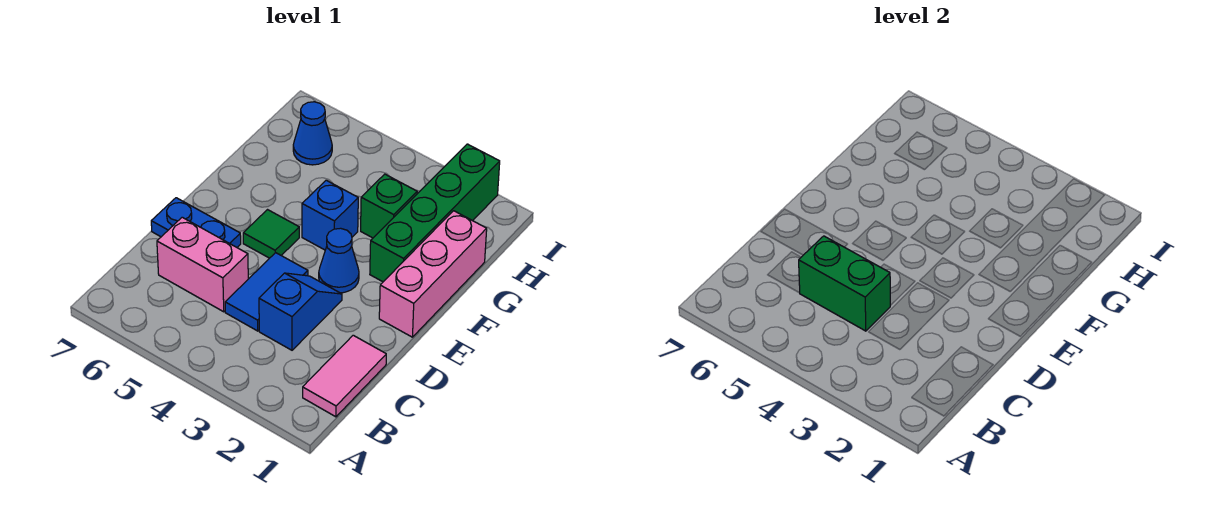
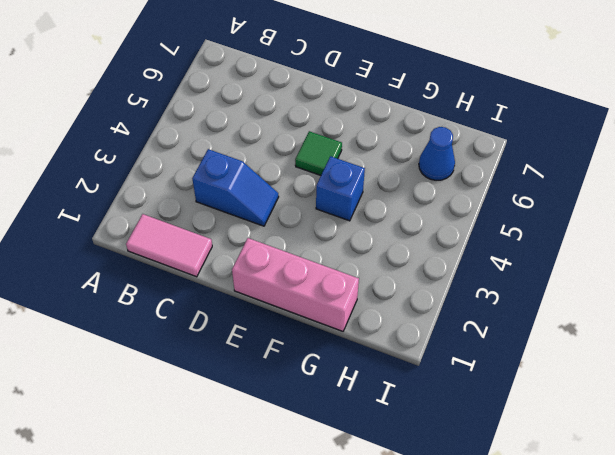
none -> blue 1x2 tile [225,253,308,331]
none -> pink 1x2 brick [157,217,248,312]
none -> blue 1x2 plate [151,198,241,247]

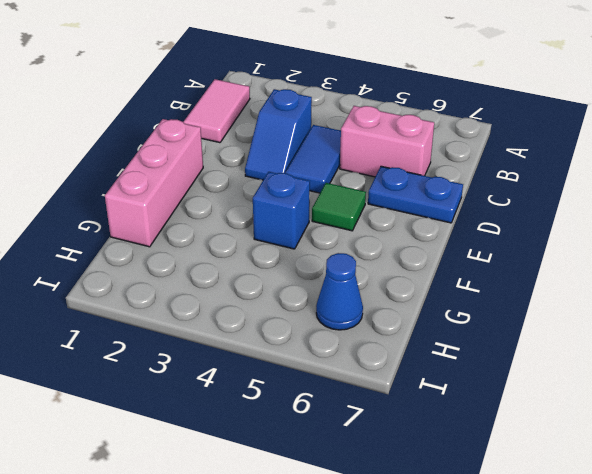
none -> blue 1x1 cone [319,228,359,293]
none -> green 1x4 brick [370,144,500,282]
none -> green 1x1 brick [361,174,417,238]

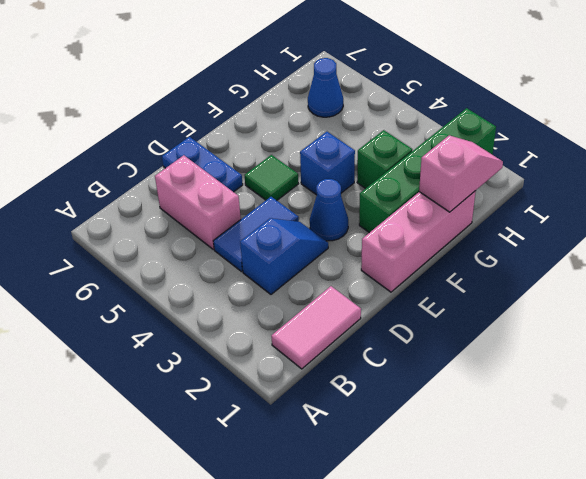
pink 1x2 slope [419,135,503,212] -> none
none -> green 1x2 brick [799,236,890,331]

